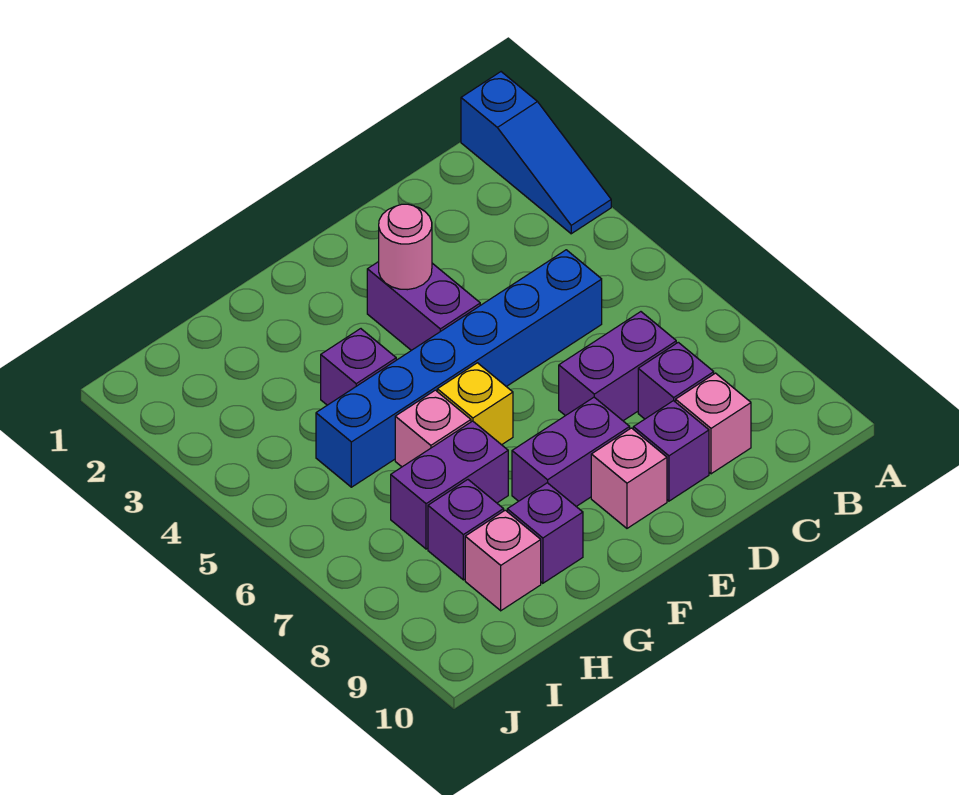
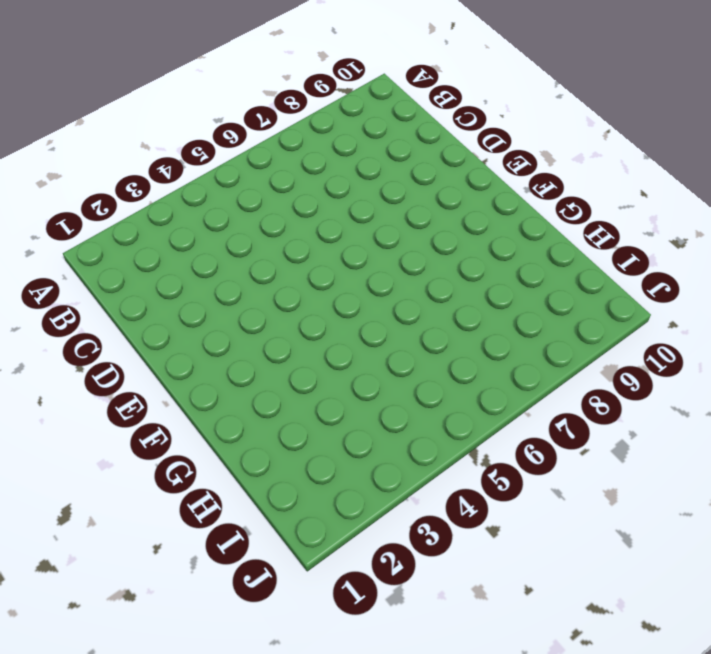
none -> blue 1x3 slope [461,72,611,234]
none -> blue 1x6 brick [316,250,602,487]
none -> purple 1x2 brick [559,312,676,421]

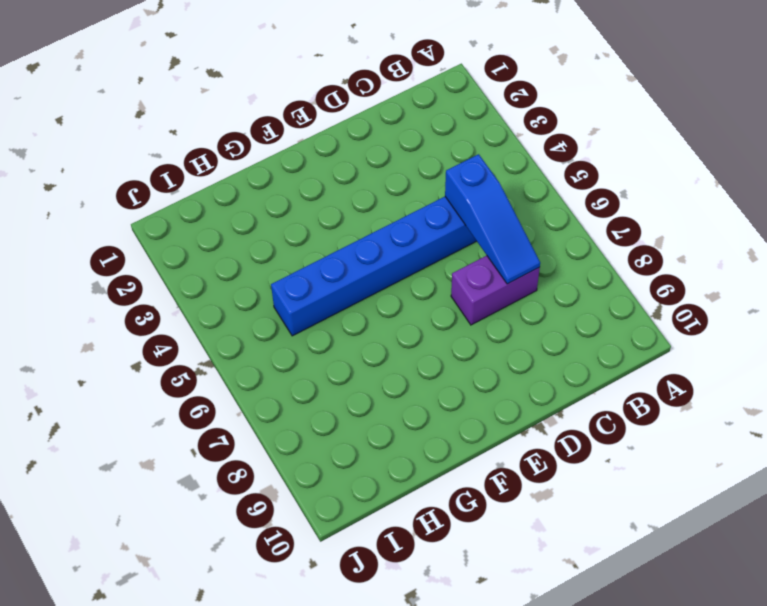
blue 1x3 slope [445,154,540,284] -> blue 1x3 slope moved to [461,72,611,234]
none -> purple 1x1 brick [638,342,714,419]
none -> pink 1x1 brick [676,373,751,474]
none -> purple 1x1 brick [633,401,709,501]

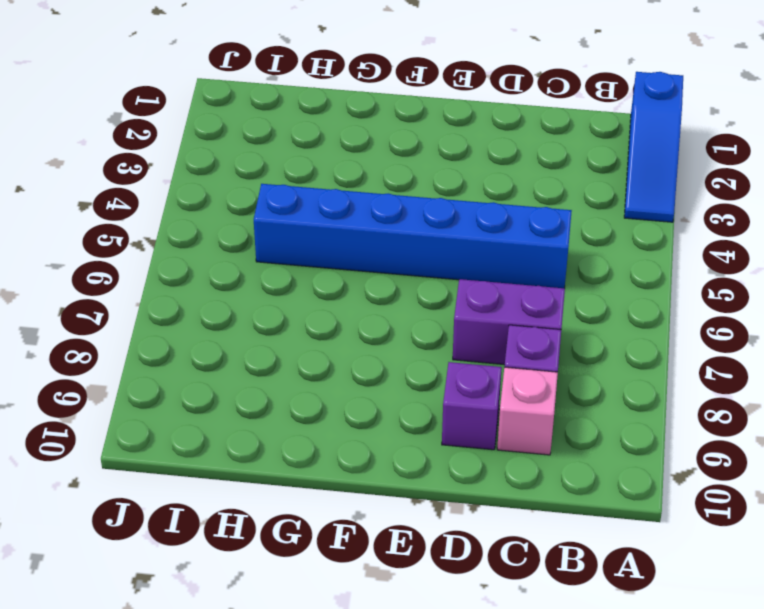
none -> purple 1x2 brick [367,262,480,350]
none -> purple 1x2 brick [512,397,630,507]
none -> pink 1x1 brick [591,428,667,528]

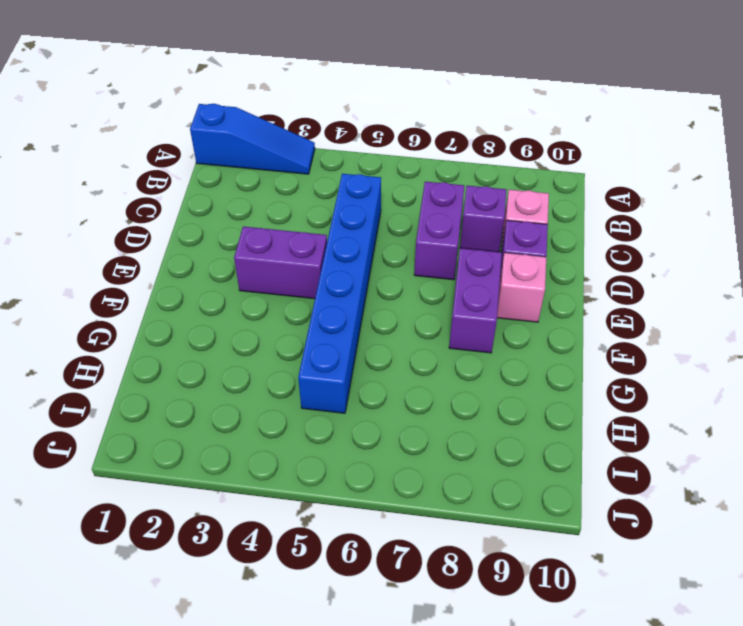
none -> yellow 1x1 brick [437,363,513,445]
none -> purple 1x1 brick [321,329,396,405]
none -> pink 1x1 brick [395,390,471,467]

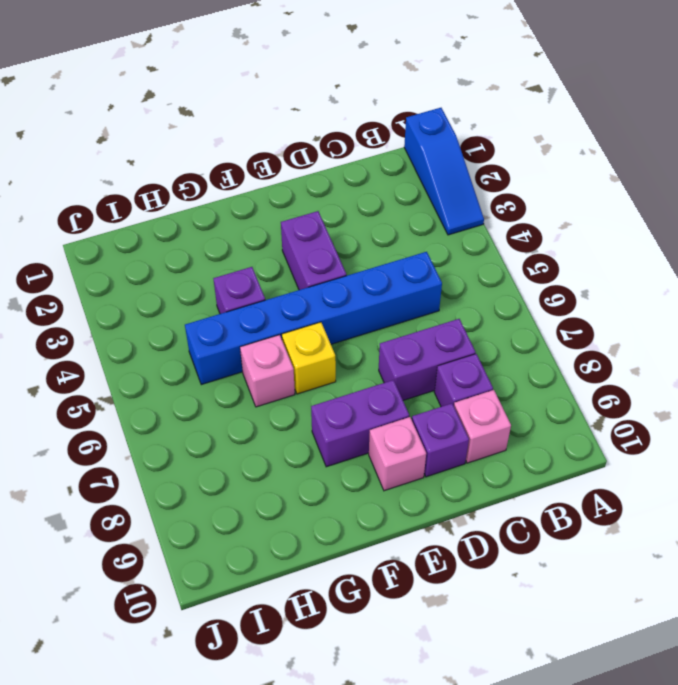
none -> purple 1x2 brick [391,421,508,549]
none -> purple 1x1 brick [507,483,583,583]
none -> purple 1x1 brick [428,480,504,580]

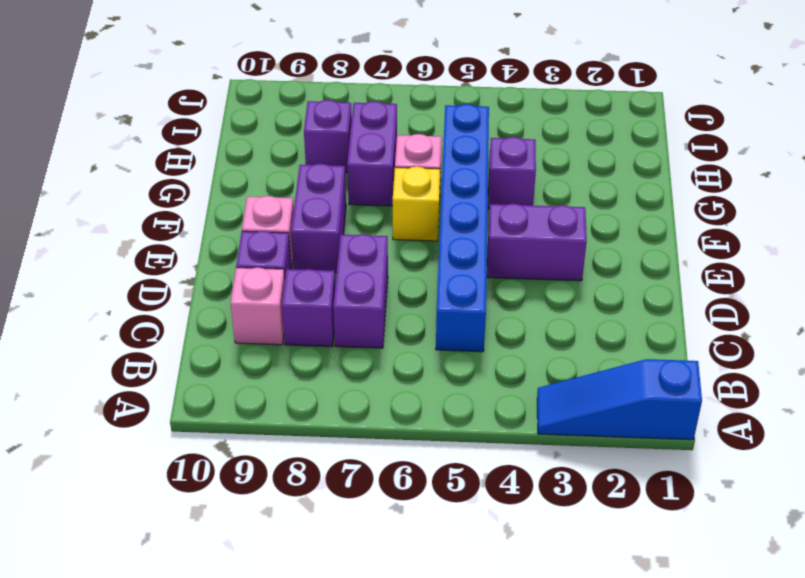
none -> purple 1x1 brick [507,483,583,583]
none -> pink 1x1 brick [465,510,541,611]
none -> pink 1x1 round brick [379,204,432,290]

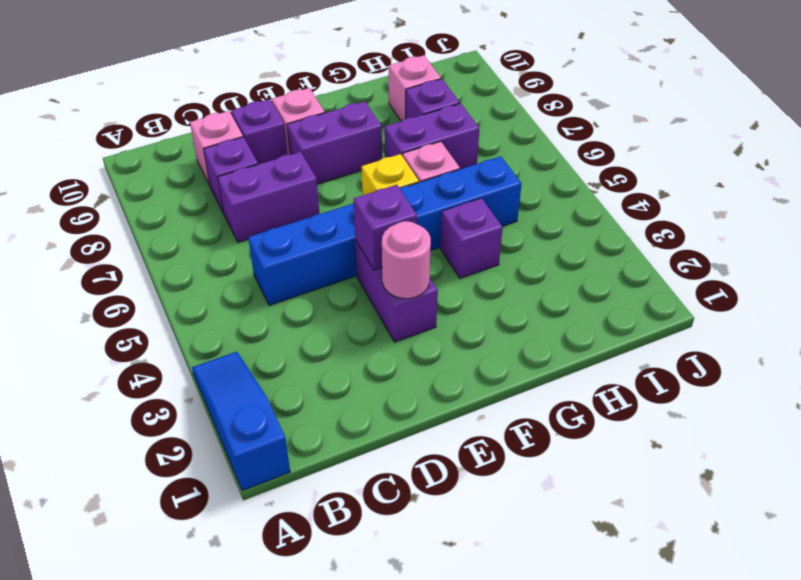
purple 1x1 brick [354,185,417,270] -> purple 1x1 brick moved to [507,483,583,583]

